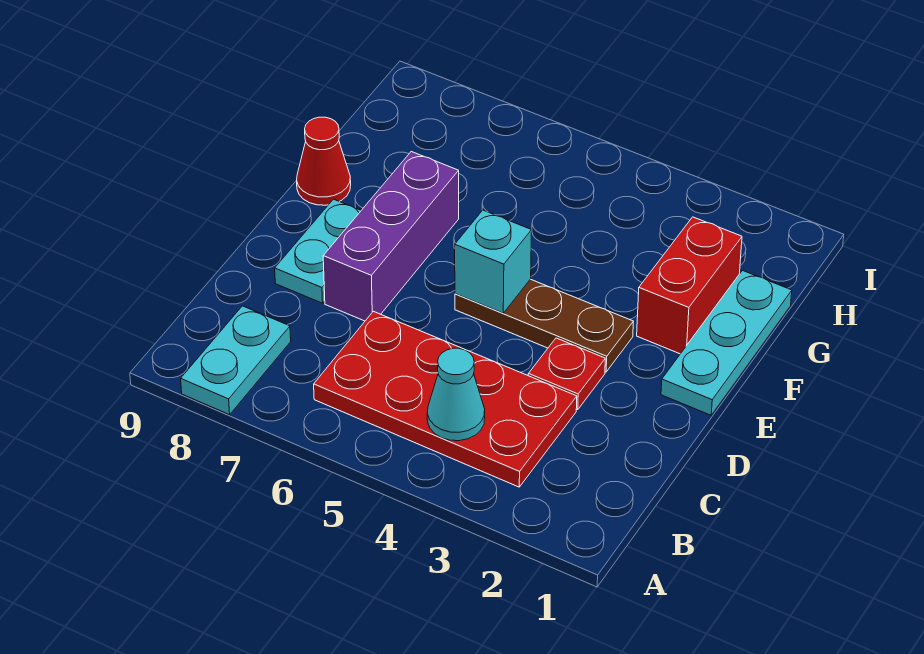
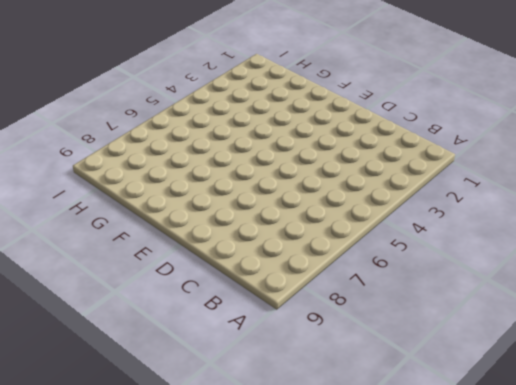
none -> cyan 1x2 plate [181,306,291,415]
none -> red 2x4 plate [314,311,577,487]

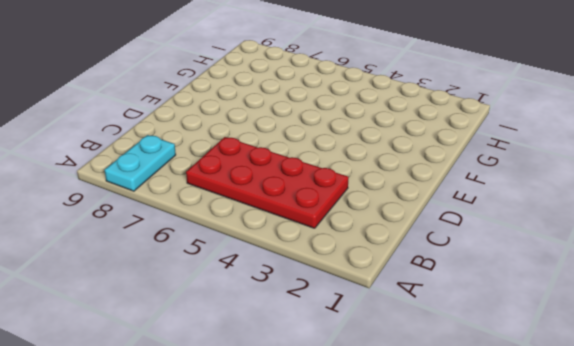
none -> red 1x1 plate [528,338,605,410]
none -> purple 1x3 brick [323,152,459,321]

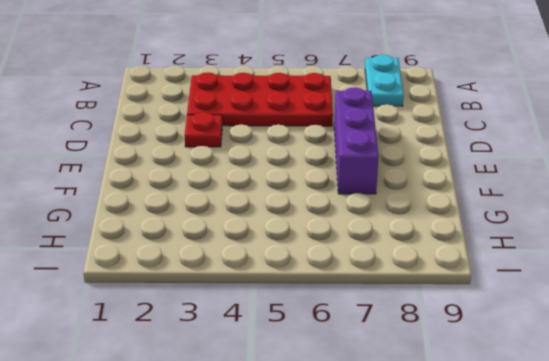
none -> cyan 1x2 plate [275,199,361,303]
none -> cyan 1x3 plate [661,271,792,415]

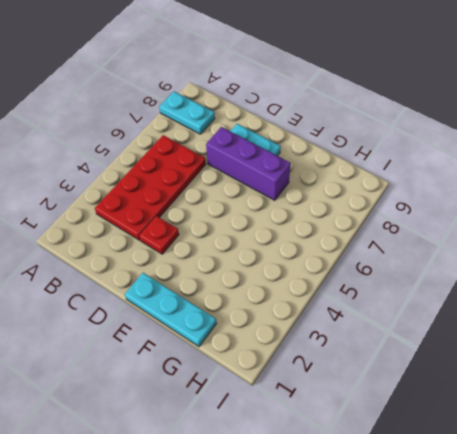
none -> brown 1x3 plate [455,279,633,372]
none -> red 1x2 brick [637,217,742,354]

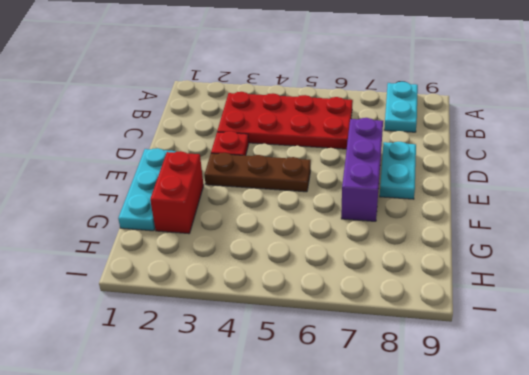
none -> red 1x1 cone [297,117,351,205]
none -> cyan 1x1 cone [427,348,485,441]

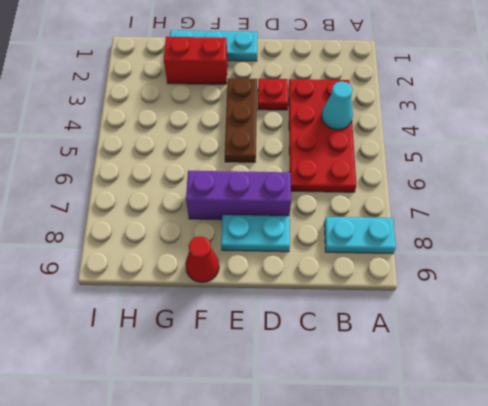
none -> cyan 1x1 brick [455,210,532,313]

